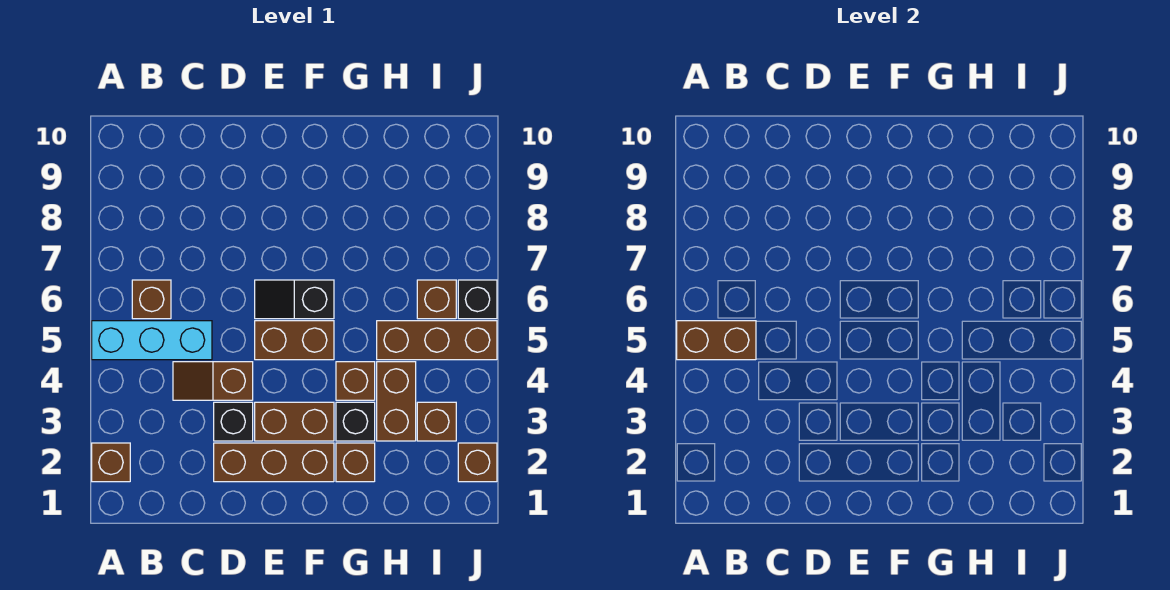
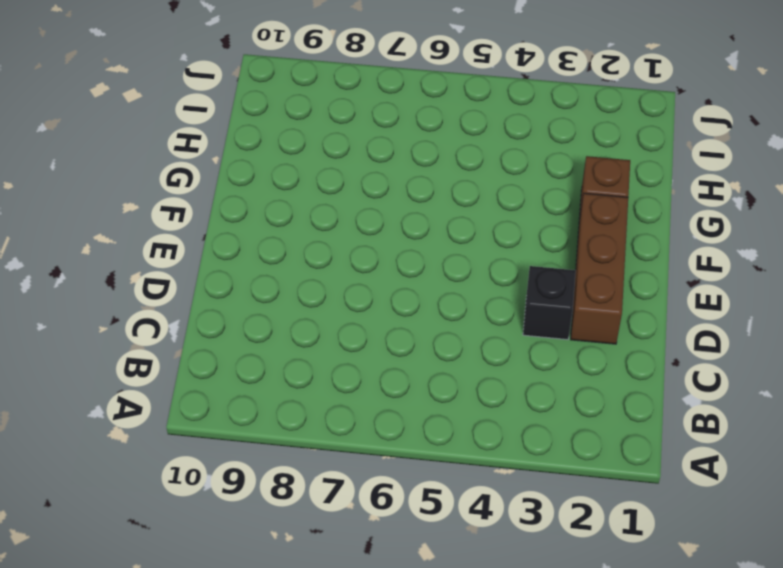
none -> brown 1x1 brick [92,443,130,482]
none -> cyan 1x3 brick [92,321,212,360]
none -> brown 1x1 brick [132,280,171,319]

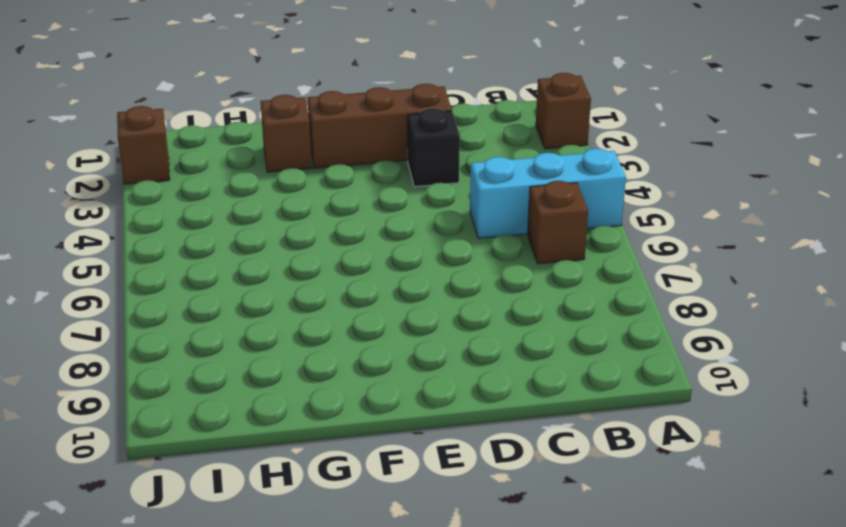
none -> brown 1x2 slope [173,362,253,400]
none -> brown 1x2 brick [255,402,334,441]
none -> brown 1x2 brick [255,321,334,360]

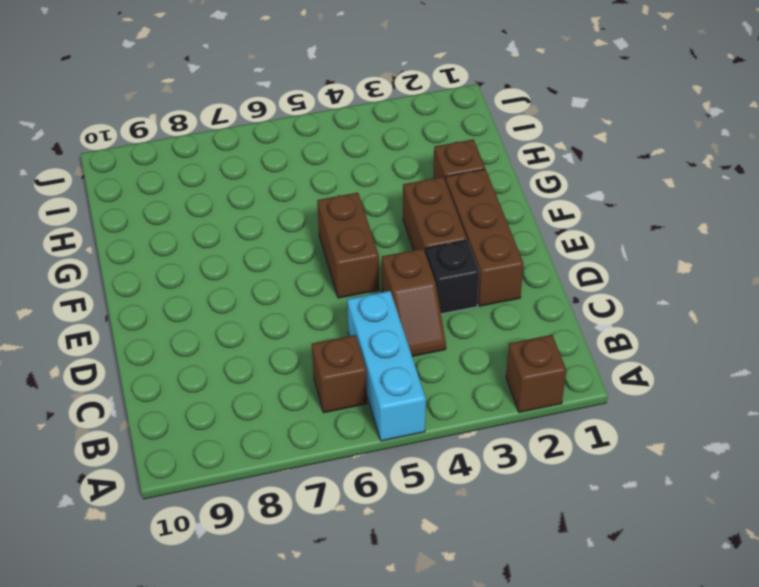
none -> black 1x2 slope [255,280,334,319]
none -> black 1x1 brick [336,402,375,441]
none -> brown 1x1 brick [336,362,375,400]

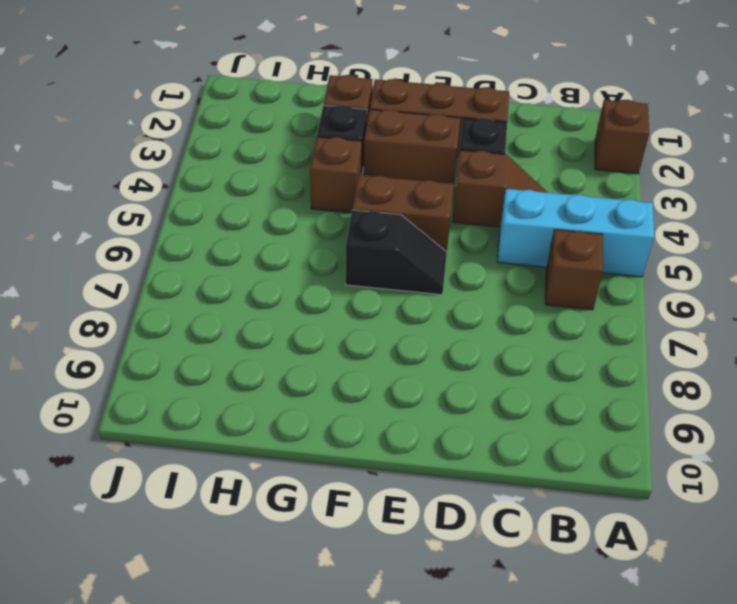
none -> brown 1x2 brick [377,362,416,441]
none -> brown 1x3 brick [377,321,497,360]
none -> brown 1x1 brick [417,402,456,441]

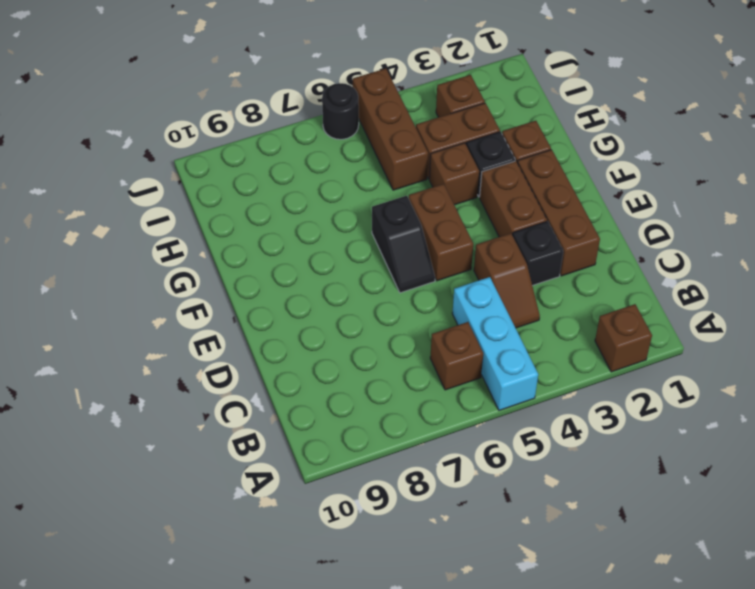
black 1x1 round brick [322,83,359,139] -> black 1x1 brick [458,280,497,319]
none -> brown 1x1 brick [417,280,456,319]
none -> brown 1x1 brick [458,443,497,482]
none -> brown 1x2 brick [677,321,756,360]

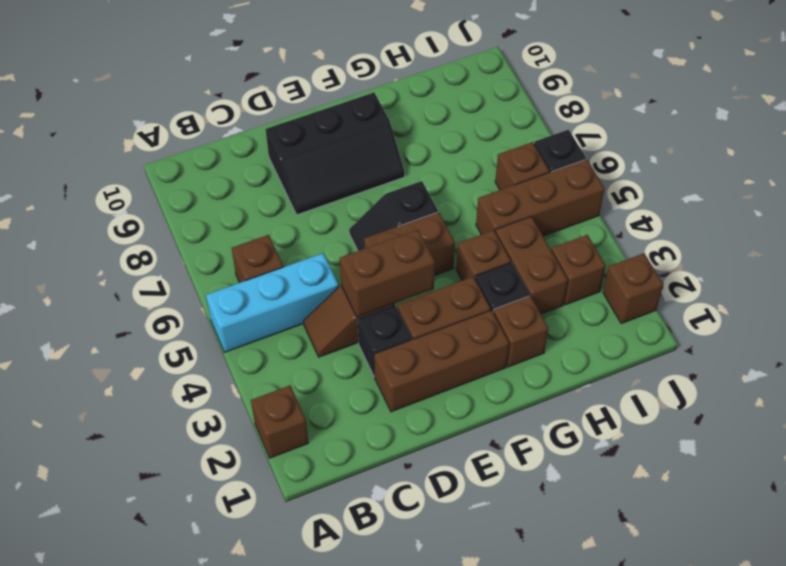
brown 1x2 brick [340,230,435,317] -> brown 1x2 brick moved to [677,321,756,360]
black 2x3 slope [266,93,405,215] -> none

